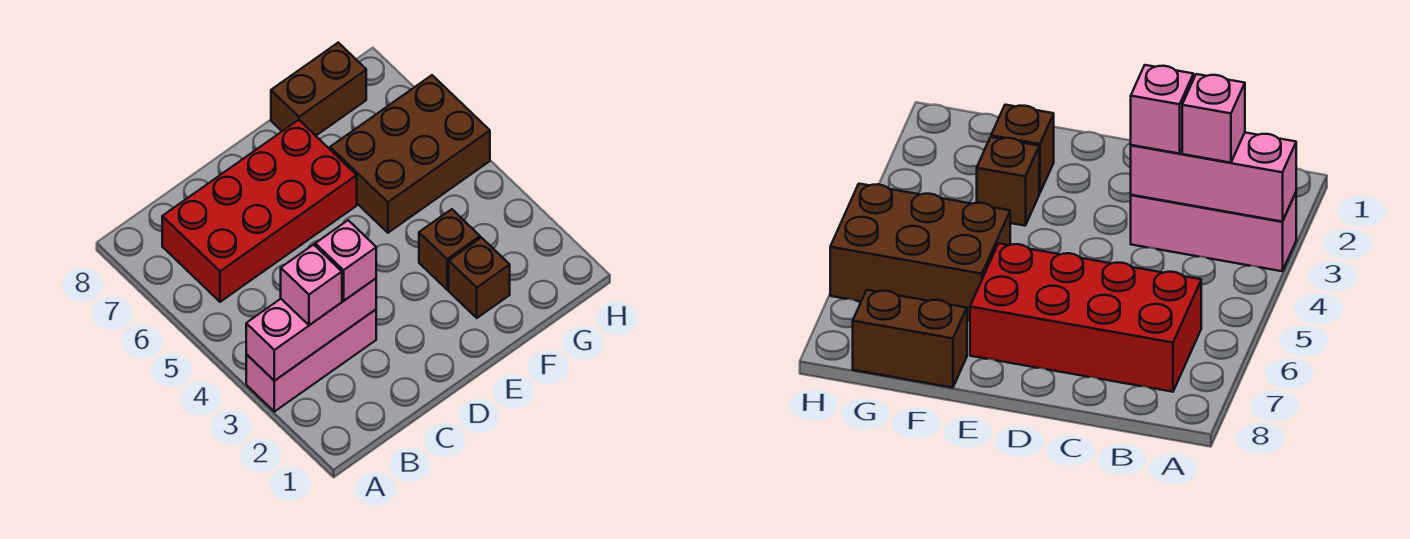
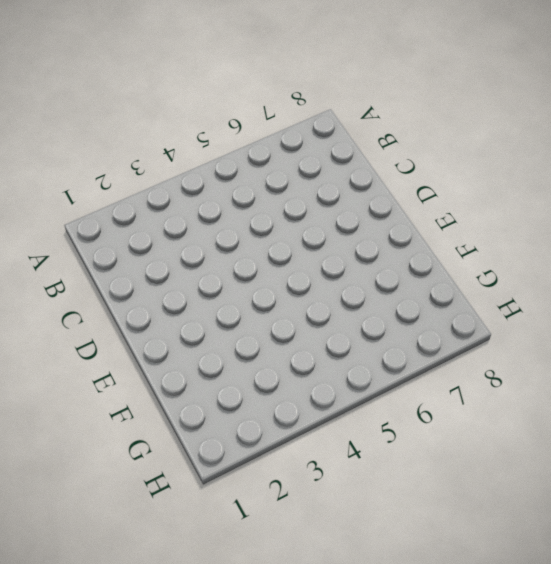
none -> pink 1x3 brick [246,310,376,412]
none -> red 2x4 brick [162,120,357,302]

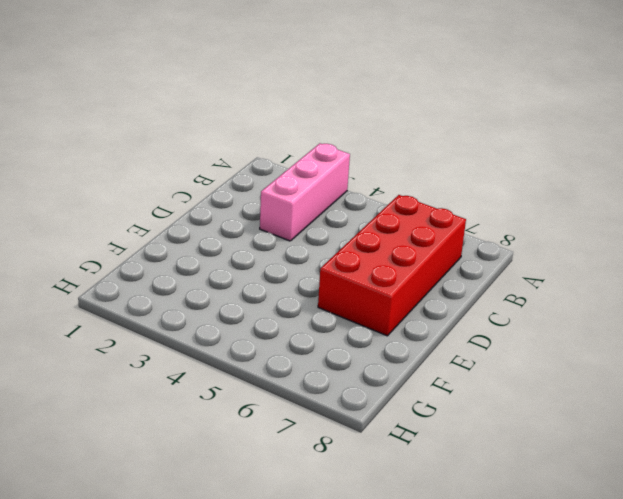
none -> brown 1x1 brick [449,238,510,318]
none -> brown 1x1 brick [419,209,480,290]

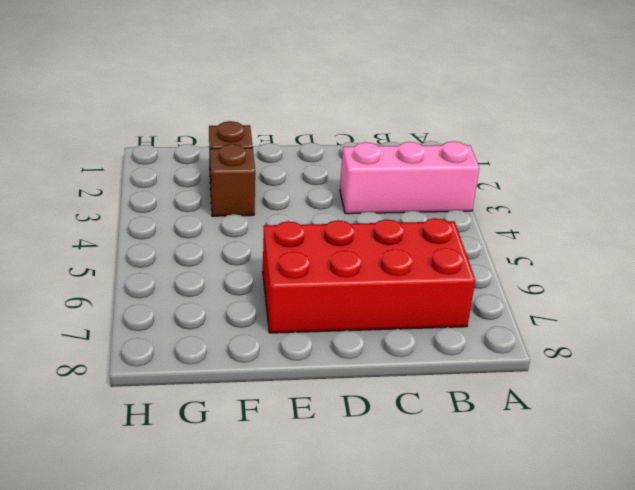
none -> brown 2x3 brick [330,75,490,233]
none -> brown 1x2 brick [271,43,366,136]

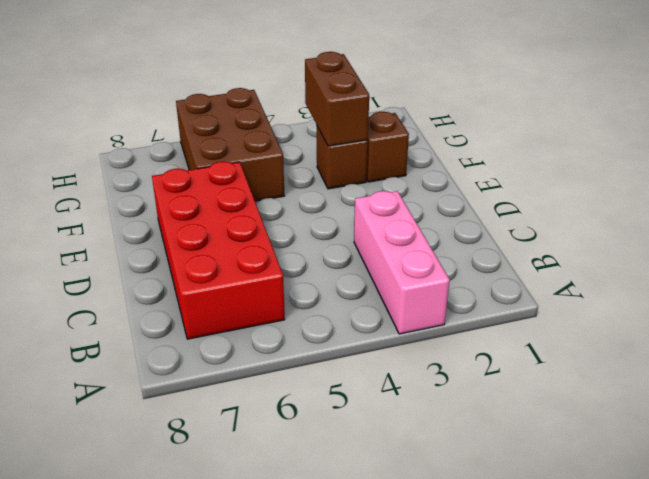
brown 1x2 brick [305,52,369,146] -> brown 1x2 brick moved to [271,43,366,136]
none -> pink 1x3 brick [246,279,376,381]
none -> pink 1x1 brick [281,245,342,325]

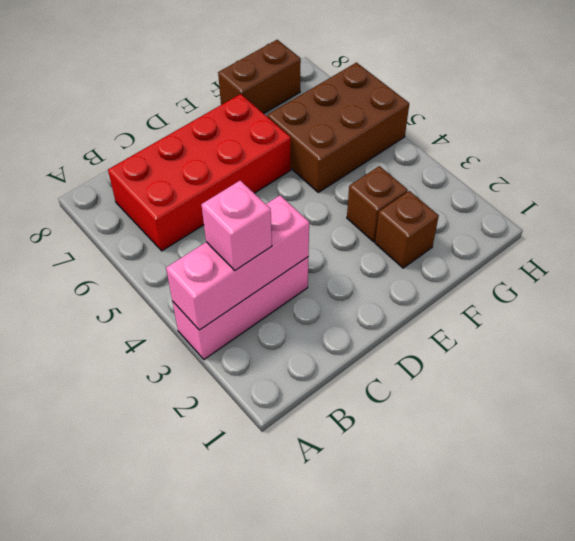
none -> pink 1x1 brick [315,220,376,301]

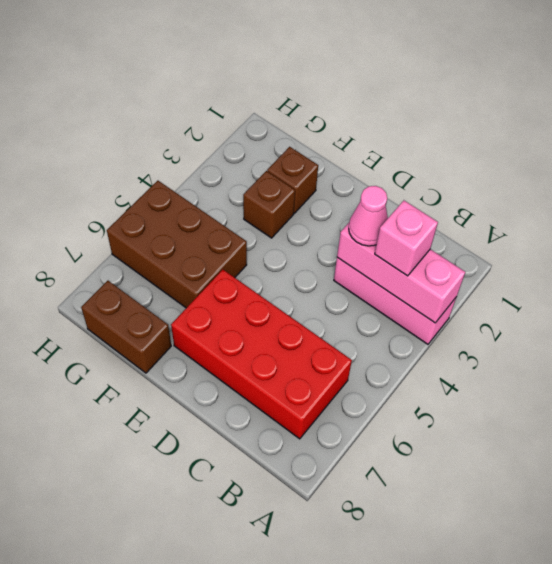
pink 1x1 cone [349,186,388,246] -> pink 1x1 brick [315,220,376,301]

